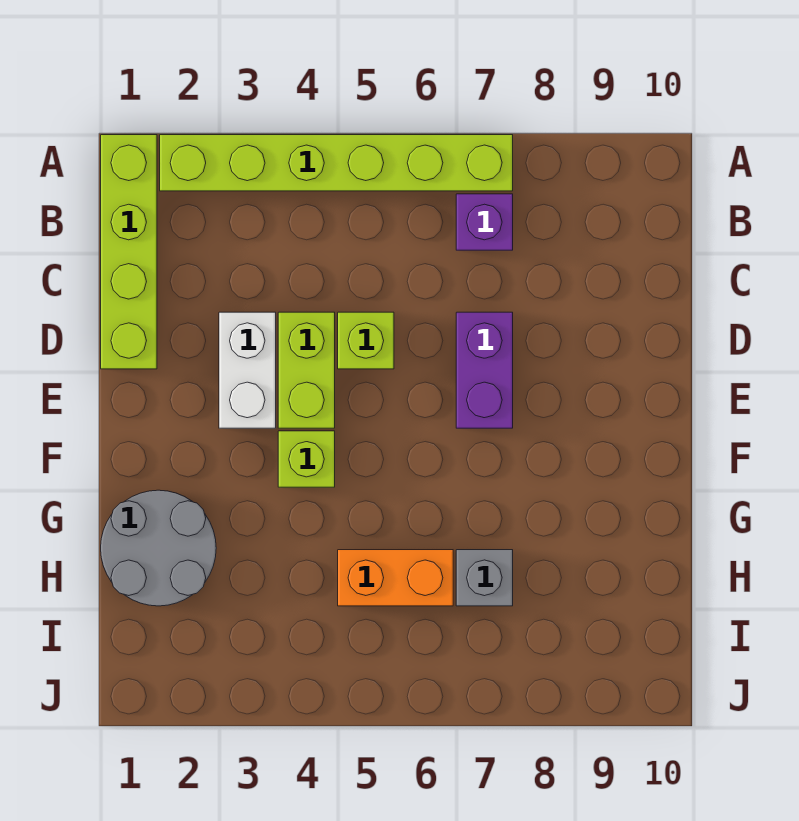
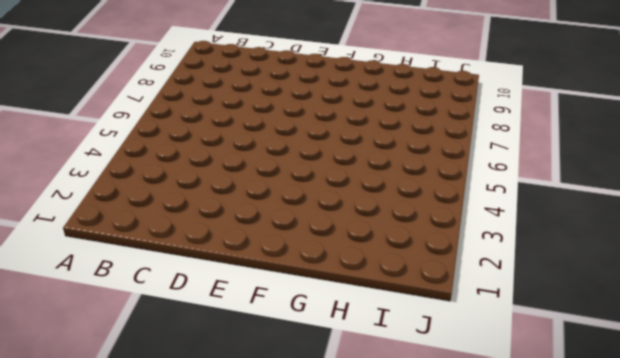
none -> lime 1x4 brick [101,135,157,369]
none -> lime 1x6 brick [160,135,513,191]

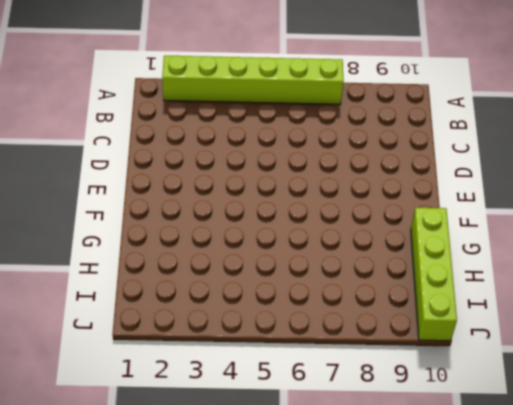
lime 1x4 brick [411,208,457,341] -> lime 1x4 brick moved to [101,135,157,369]
none -> purple 1x1 brick [456,194,513,250]
none -> white 1x2 brick [219,312,276,428]

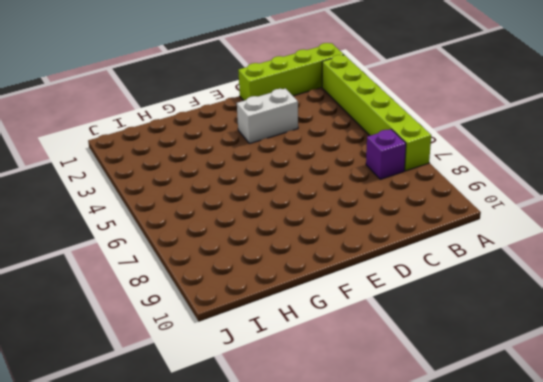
none -> lime 1x2 brick [278,312,335,428]
none -> lime 1x1 brick [338,312,394,369]

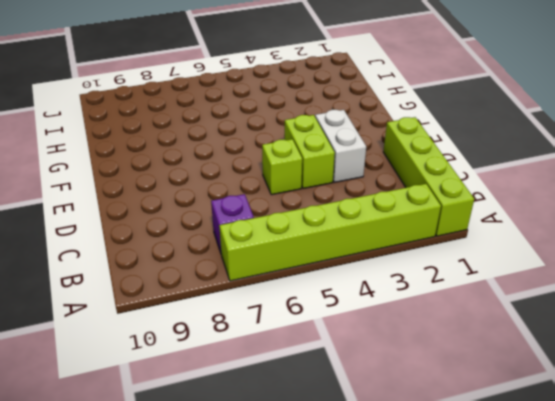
none -> purple 1x2 brick [456,312,513,428]
none -> lime 1x1 brick [278,431,335,487]

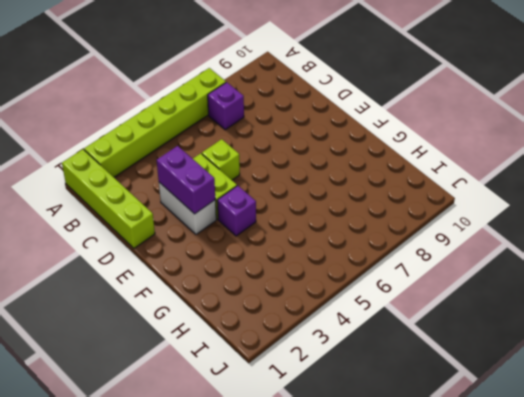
purple 1x2 brick [157,146,215,214] -> purple 1x2 brick moved to [456,312,513,428]
purple 1x1 brick [217,186,256,236] -> lime 1x1 brick [278,431,335,487]
none -> grey 2x2 round brick [101,490,216,606]
none -> orange 1x2 brick [338,550,453,606]

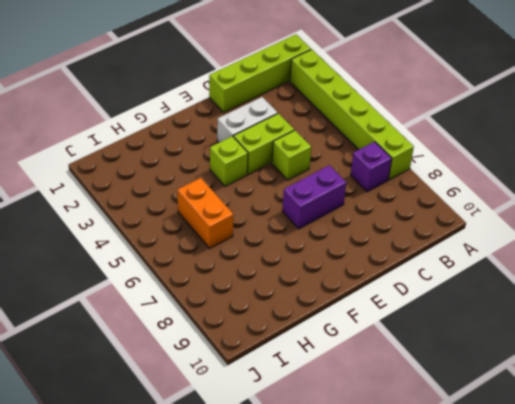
none -> grey 2x2 round brick [101,490,216,606]
none -> grey 1x1 brick [456,550,513,606]

